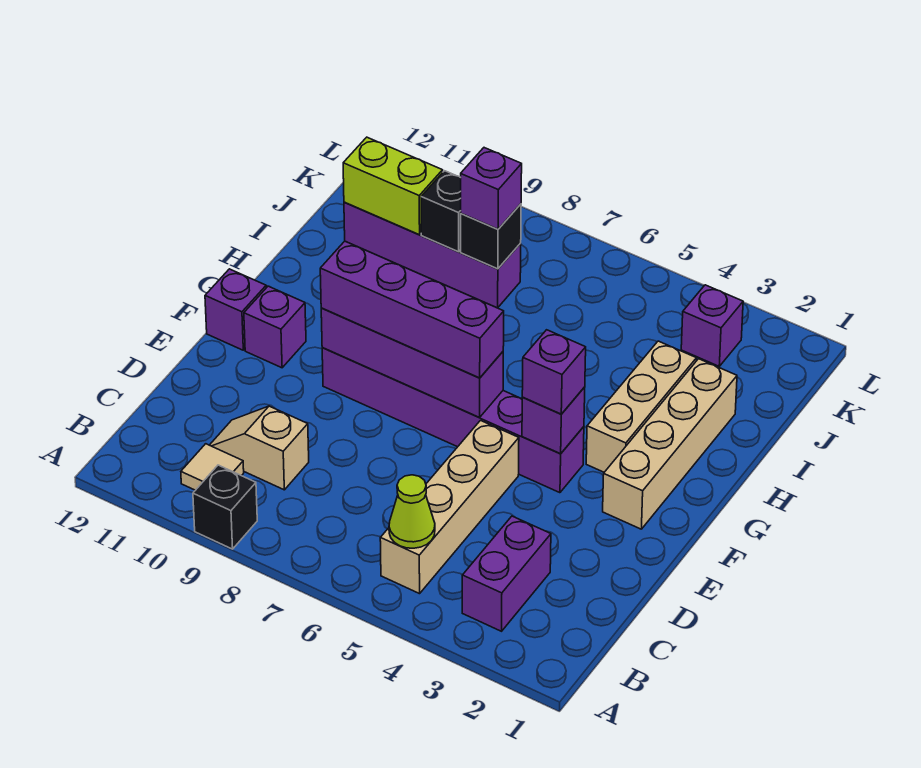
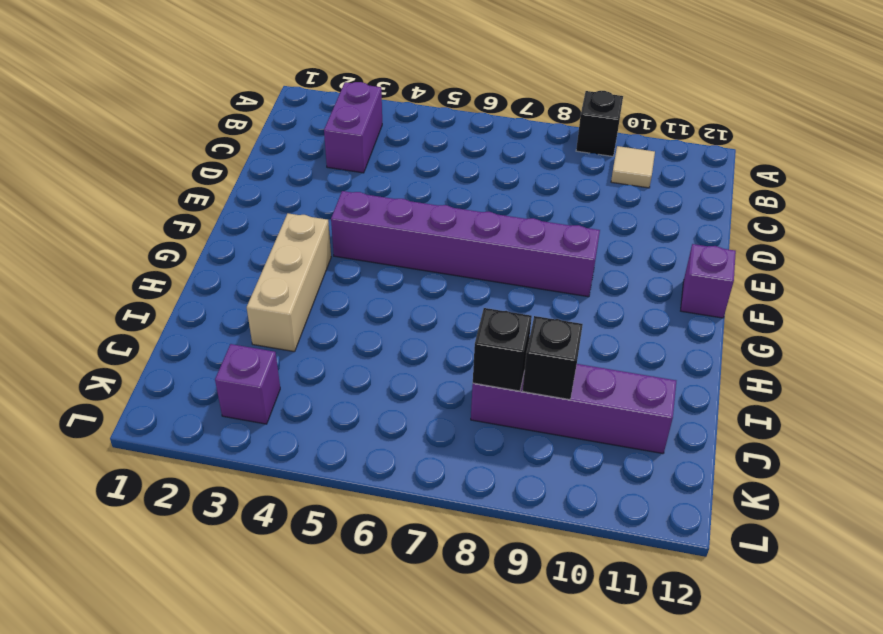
none -> tan 1x4 brick [380,421,519,594]
none -> tan 1x2 slope [210,406,309,490]
none -> tan 1x4 brick [603,359,737,529]

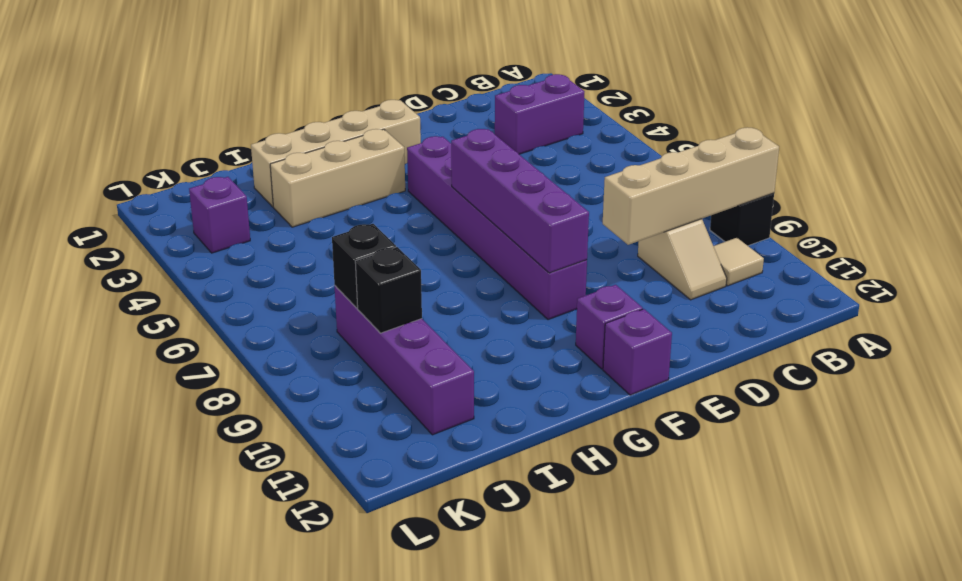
tan 1x4 brick [603,128,779,245] -> tan 1x4 brick moved to [380,421,519,594]
none -> lime 1x1 cone [389,475,435,548]
none -> purple 1x1 brick [522,387,585,454]
none -> lime 1x2 brick [343,137,443,235]

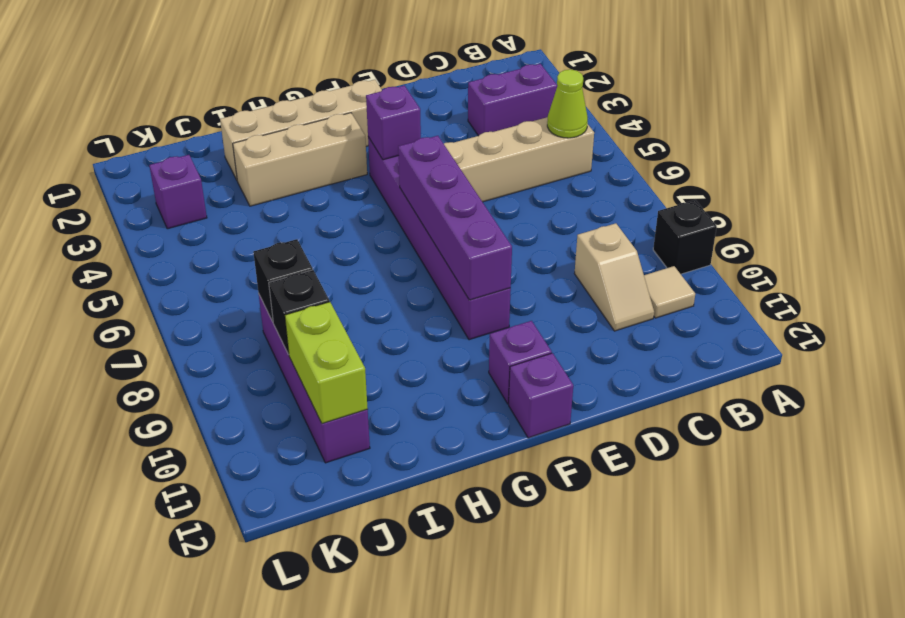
none -> purple 1x1 brick [522,330,586,414]
none -> purple 1x4 brick [320,241,504,378]
none -> purple 1x1 brick [460,148,522,229]

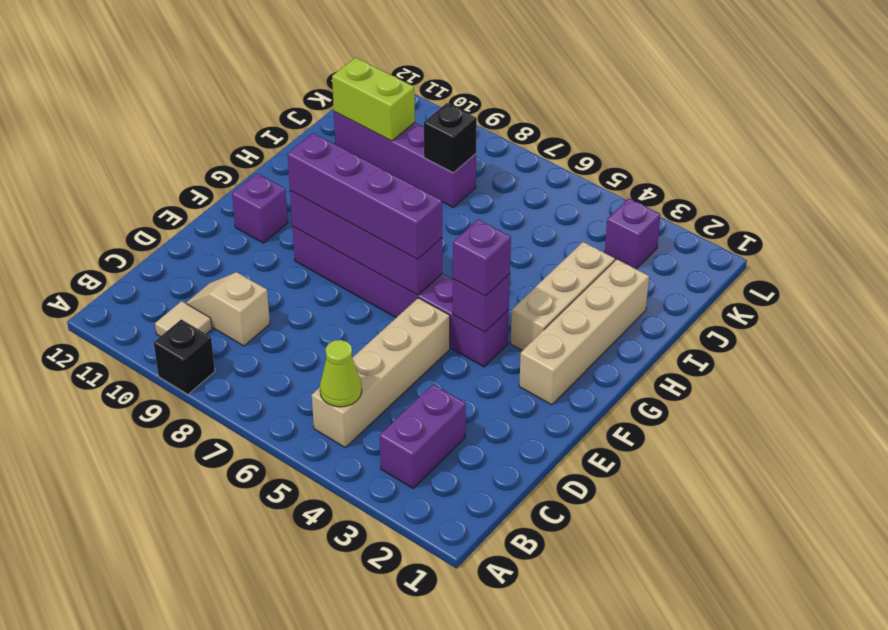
none -> purple 1x1 brick [205,269,266,350]
none -> black 1x1 brick [421,171,461,252]
none -> purple 1x1 brick [460,148,522,229]

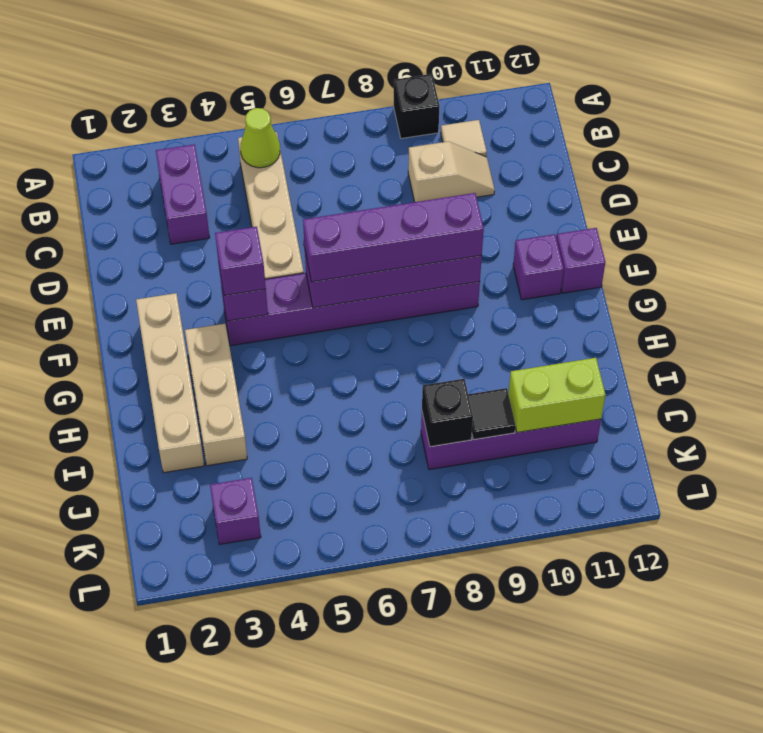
black 1x1 tile [468,388,515,440] -> black 1x1 brick [421,171,461,252]
none -> purple 1x1 brick [460,148,522,229]

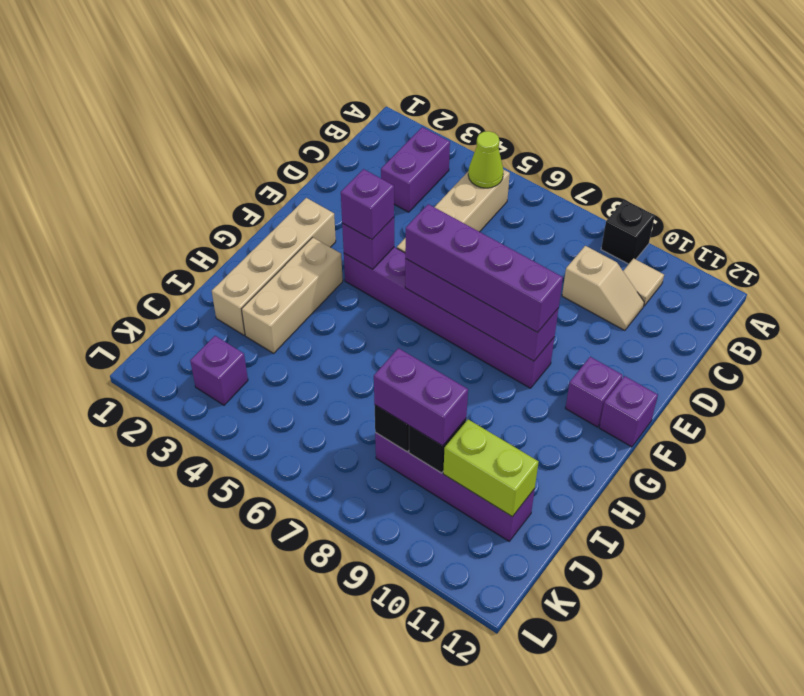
purple 1x2 brick [374,348,468,446] -> purple 1x1 brick [460,148,522,229]

